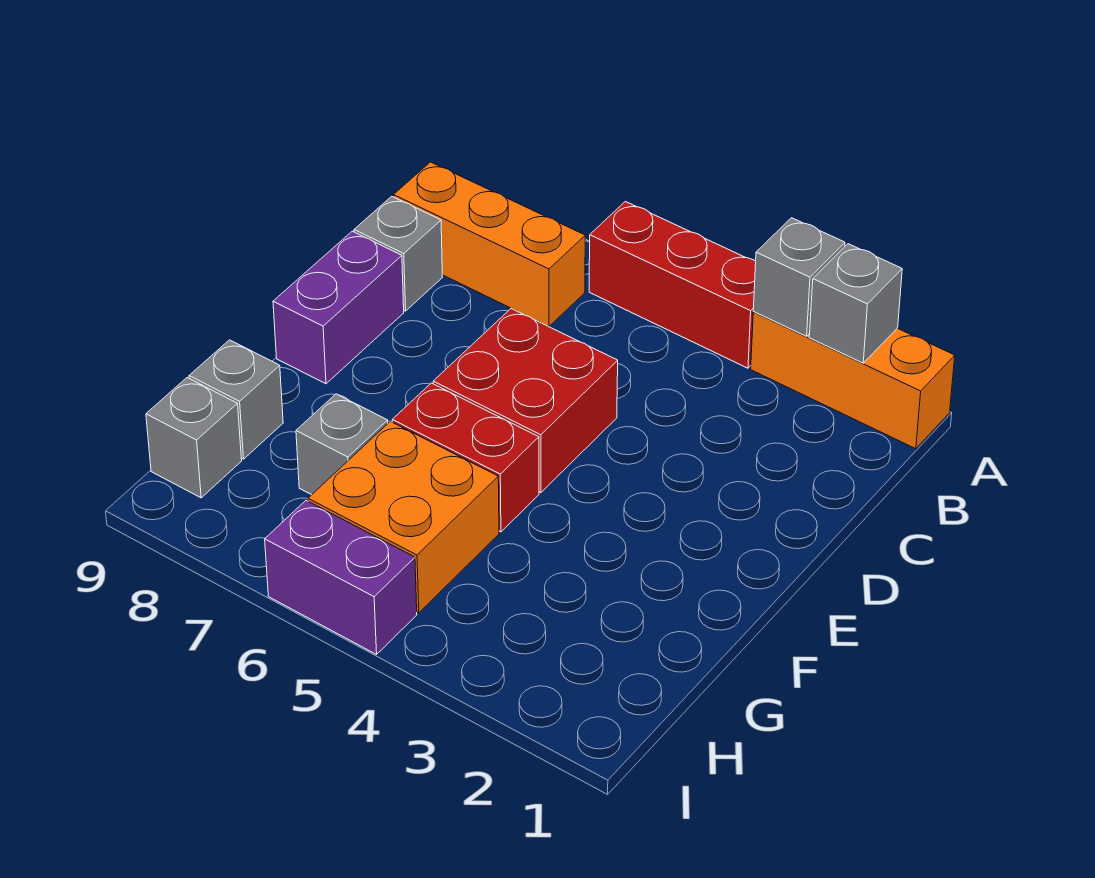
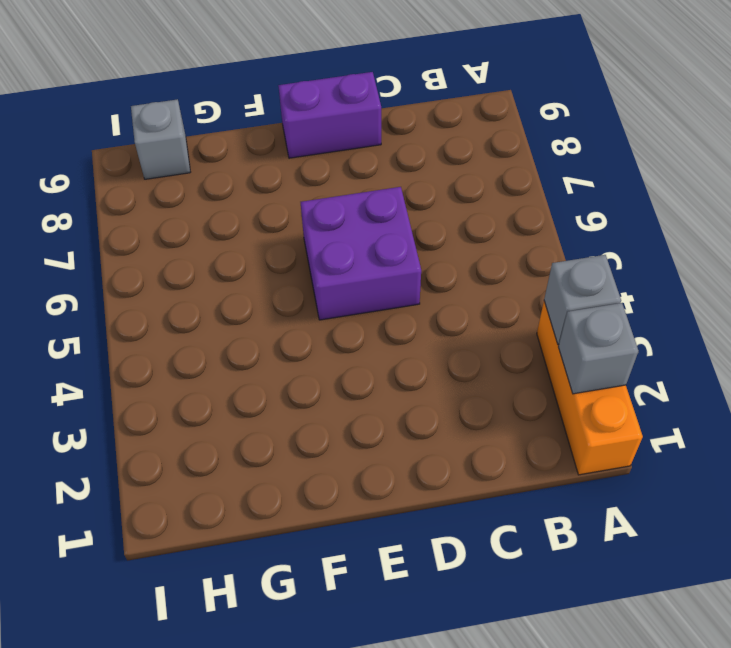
purple 2x2 brick [301,187,421,320] -> red 2x2 brick [433,309,618,493]
none -> red 1x3 brick [589,202,756,368]
none -> orange 1x3 brick [394,162,585,327]
none -> grey 1x1 brick [354,196,443,311]

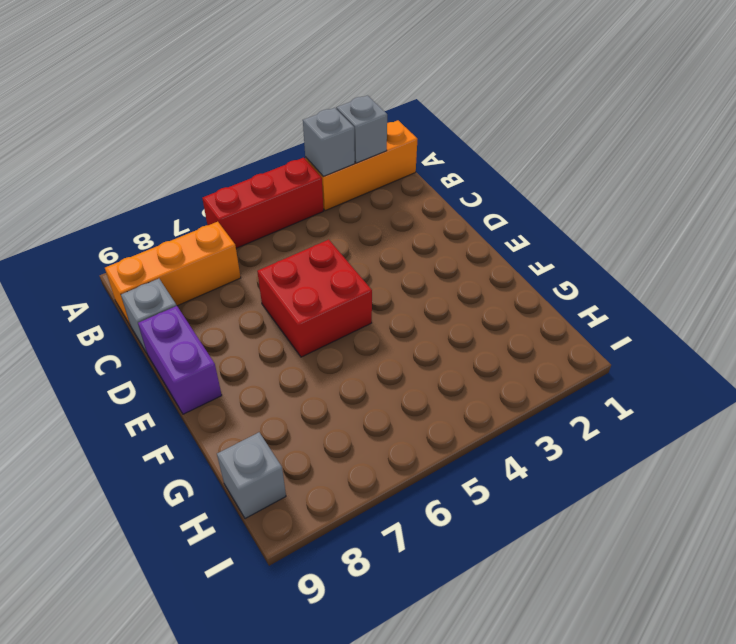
none -> red 1x2 brick [392,383,539,532]
none -> orange 2x2 brick [308,421,499,613]
none -> grey 1x1 brick [296,394,388,495]

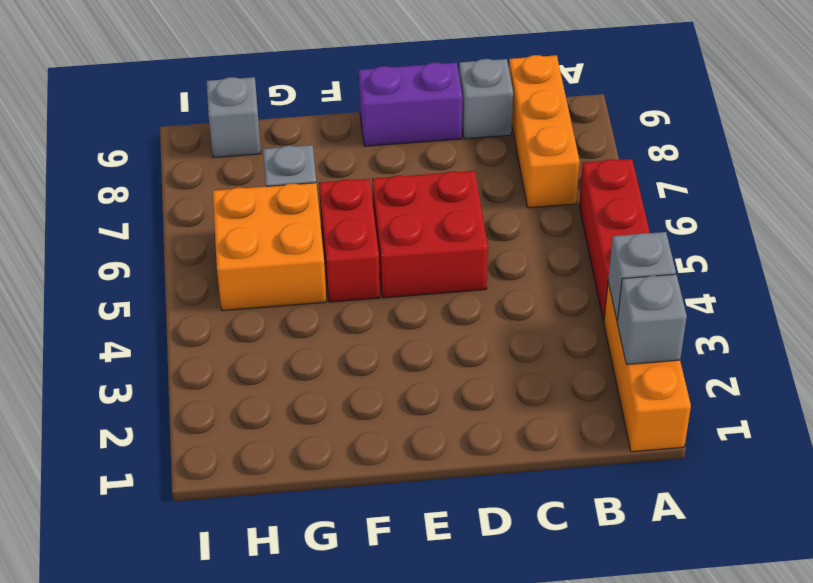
none -> grey 1x1 brick [189,340,283,459]
none -> purple 1x2 brick [265,501,417,654]

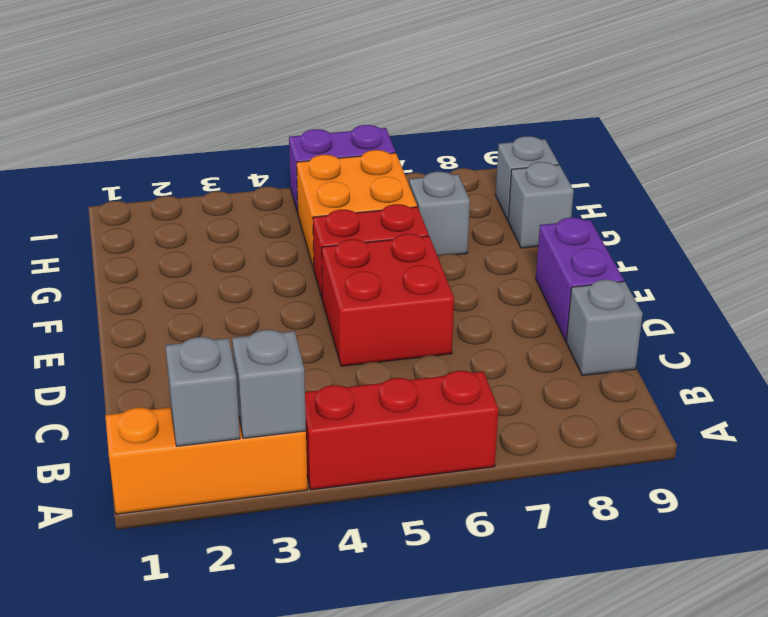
none -> orange 1x3 brick [394,162,585,327]

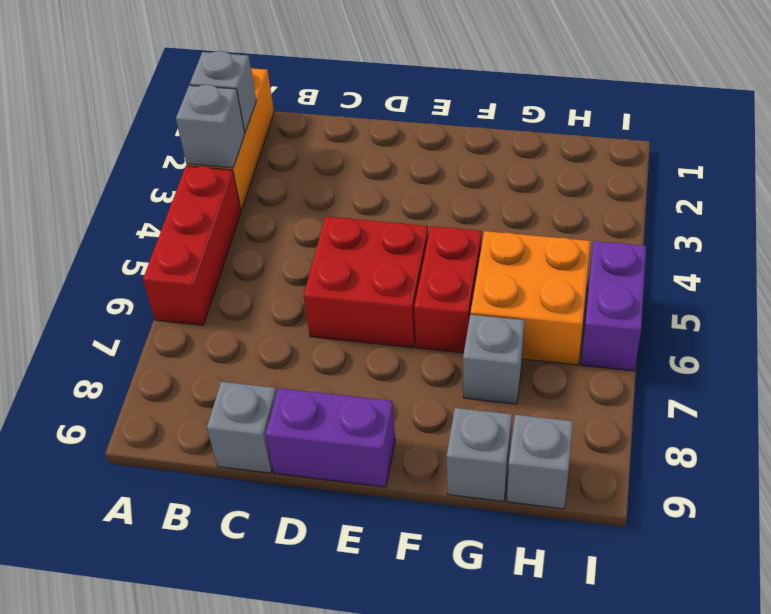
none -> orange 1x3 brick [394,162,585,327]

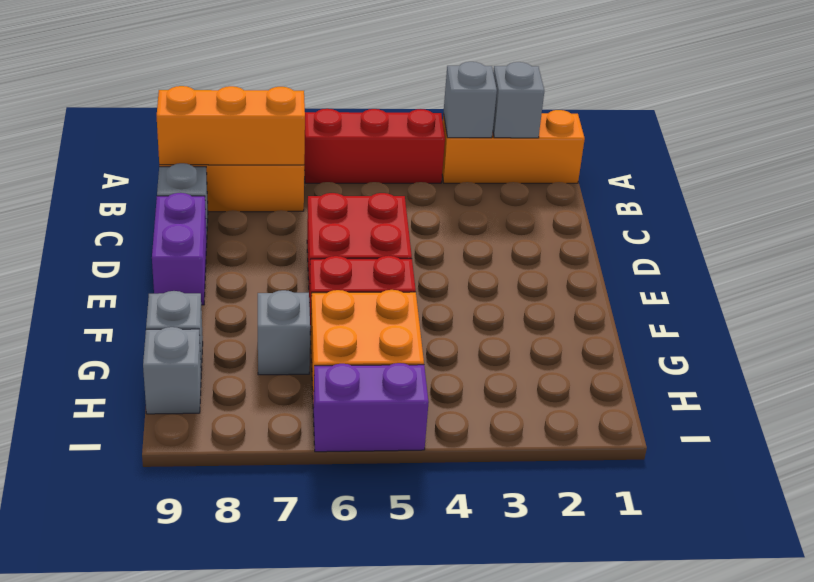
orange 1x3 brick [157,86,305,165] -> none

